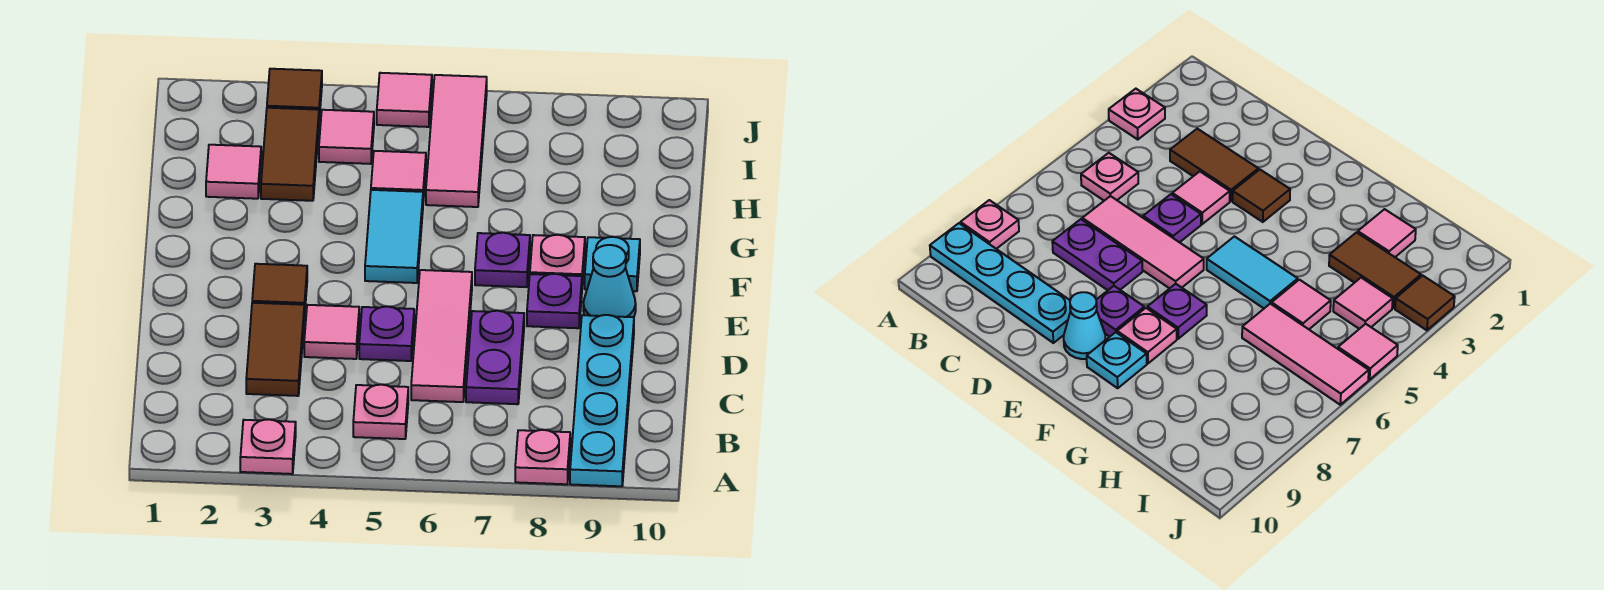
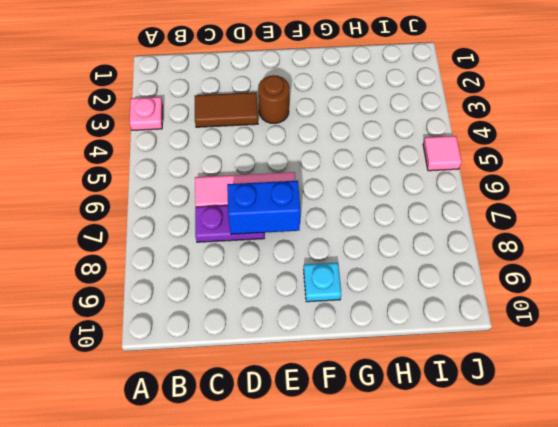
blue 1x2 brick [227,181,301,234] -> none
brown 1x1 round brick [258,76,290,123] -> brown 1x1 tile [252,264,307,318]
none -> pink 1x1 plate [515,430,570,484]
none -> cyan 1x4 plate [570,315,634,486]
none -> pink 1x1 plate [353,385,408,439]

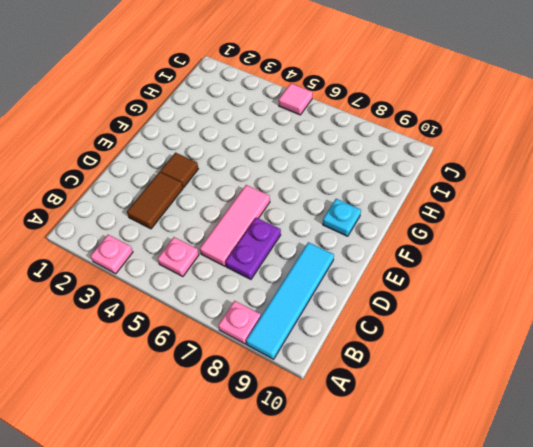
cyan 1x4 tile [246,242,334,359] -> cyan 1x4 plate [570,315,634,486]
none -> pink 1x1 tile [304,305,359,359]
none -> purple 1x1 plate [359,307,414,361]
none -> purple 1x1 plate [527,274,582,328]

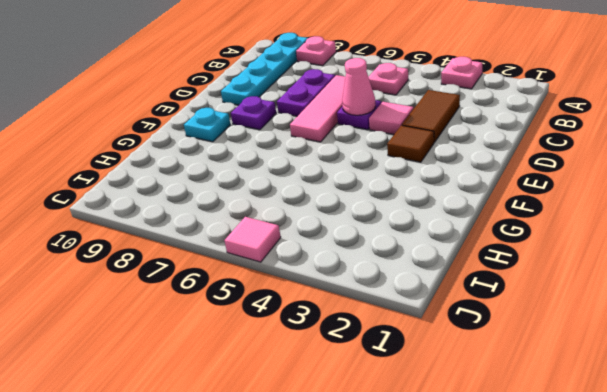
pink 1x1 cone [342,58,376,115] -> none
none -> cyan 1x1 cone [583,245,636,317]
none -> cyan 1x2 tile [365,190,423,283]
none -> purple 1x1 plate [475,233,530,287]

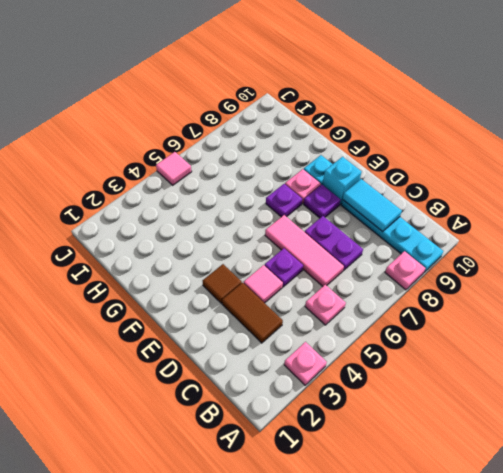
cyan 1x2 tile [343,179,402,232] -> cyan 1x2 tile moved to [365,190,423,283]
cyan 1x1 brick [323,157,362,204] -> cyan 1x1 cone [583,245,636,317]
none -> pink 1x1 tile [206,145,261,199]
none -> brown 1x2 tile [261,108,319,201]
none -> pink 1x1 tile [371,151,426,201]

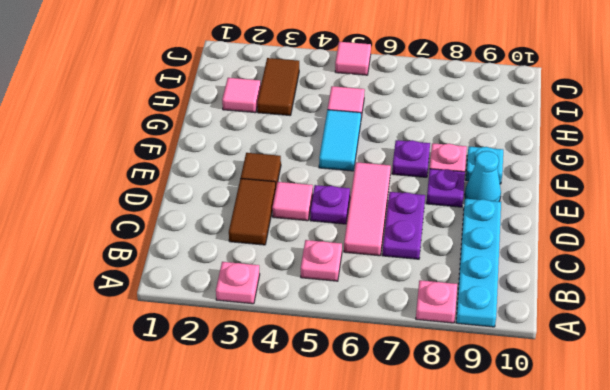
none -> pink 1x3 tile [426,75,487,207]
none -> pink 1x1 tile [319,110,374,164]
none -> brown 1x1 tile [267,69,322,118]

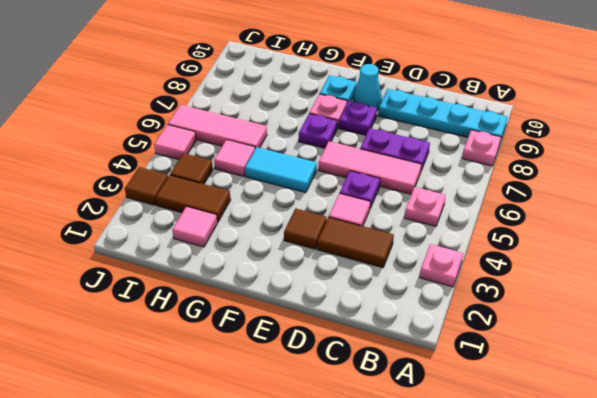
brown 1x1 tile [170,153,213,184] -> pink 1x1 tile [319,110,374,164]

